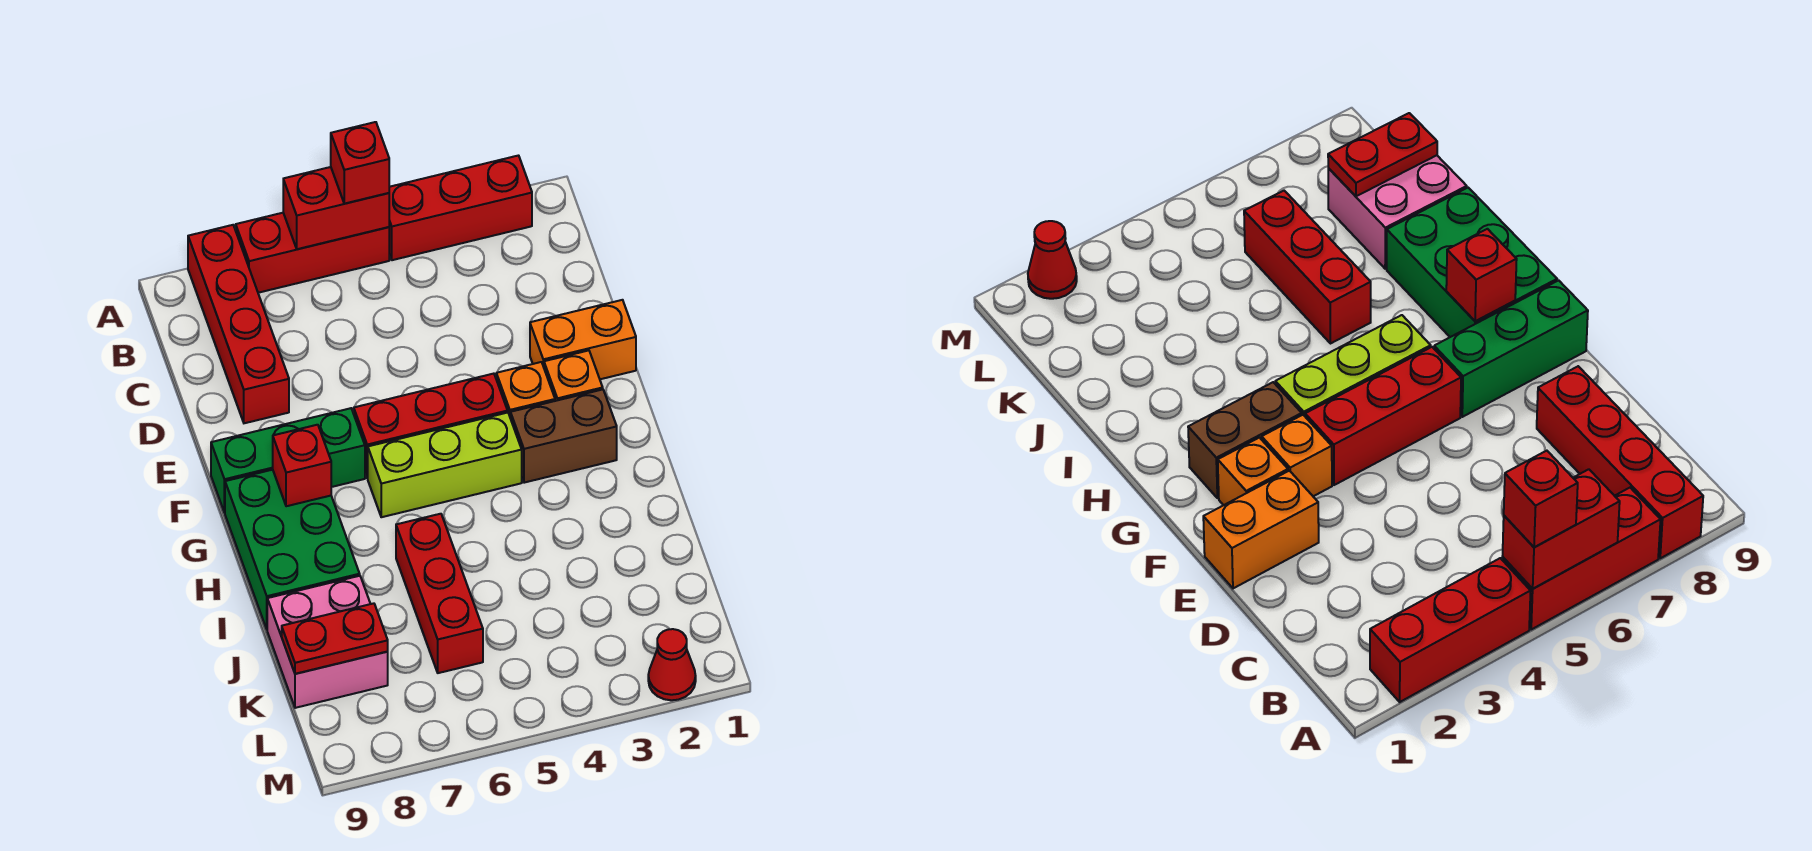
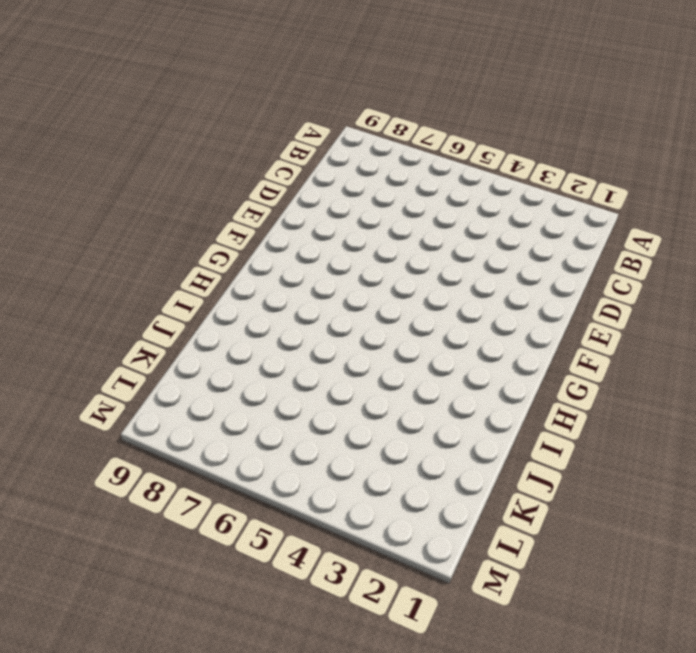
none -> red 1x3 brick [389,156,532,260]
none -> red 1x3 brick [236,213,389,293]
none -> red 1x4 brick [188,225,289,423]

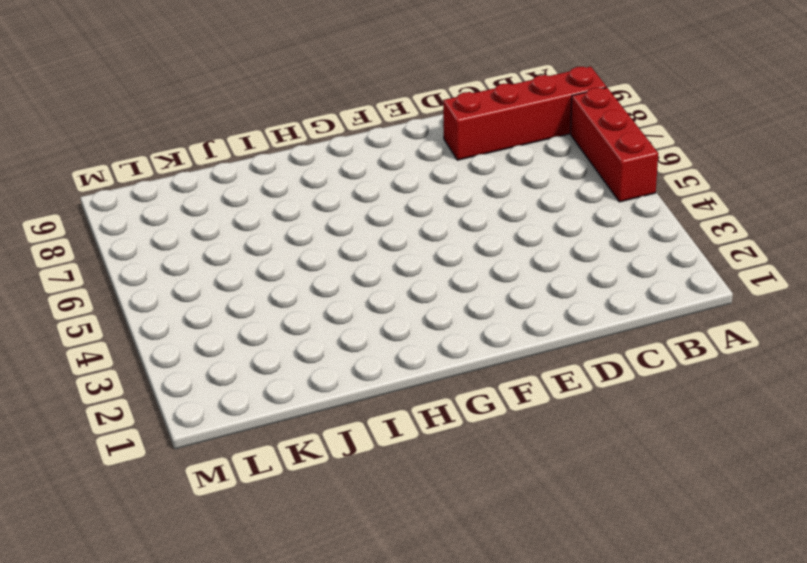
none -> red 1x3 brick [389,156,532,260]
none -> orange 1x2 brick [530,300,636,379]
none -> orange 1x1 brick [544,350,603,401]

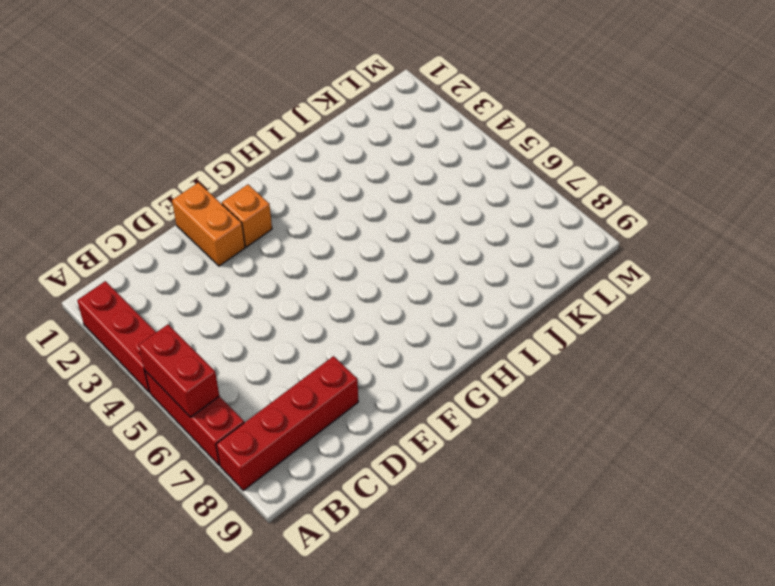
none -> orange 1x1 brick [496,362,555,416]
none -> red 1x3 brick [354,374,508,478]
none -> green 1x3 brick [211,408,365,513]

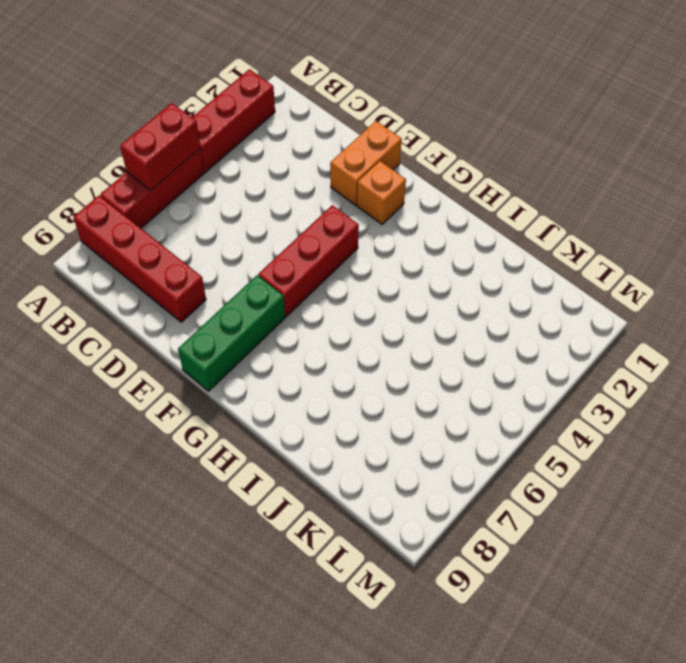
none -> orange 1x1 brick [496,362,555,416]
none -> brown 1x2 brick [510,390,617,483]
none -> lime 1x3 brick [368,413,522,517]

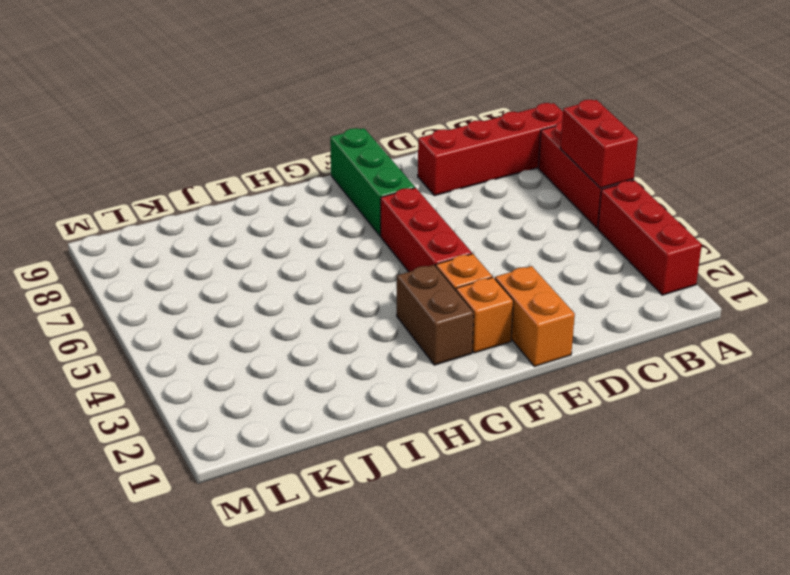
none -> lime 1x3 brick [368,413,522,517]
none -> green 2x3 brick [225,470,360,629]
none -> red 1x3 brick [396,514,483,673]

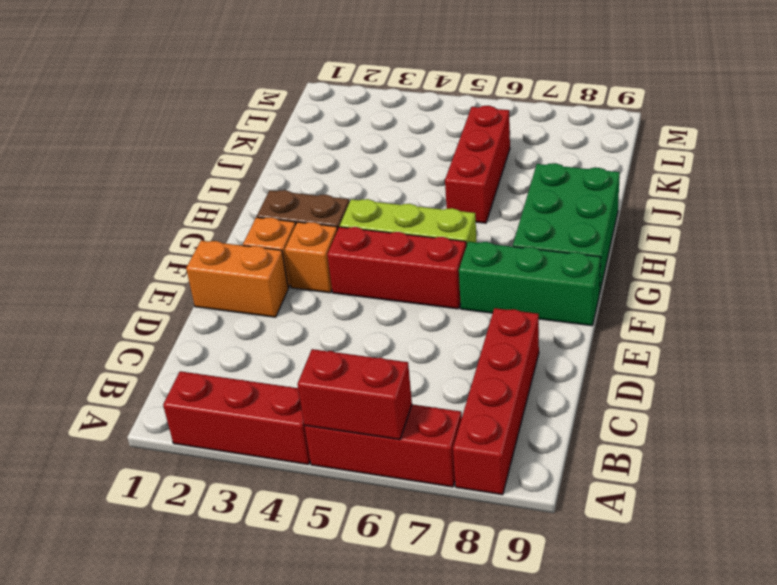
none -> pink 2x2 brick [267,576,388,708]
none -> red 1x1 cone [648,629,696,700]
none -> red 1x1 brick [273,425,331,506]

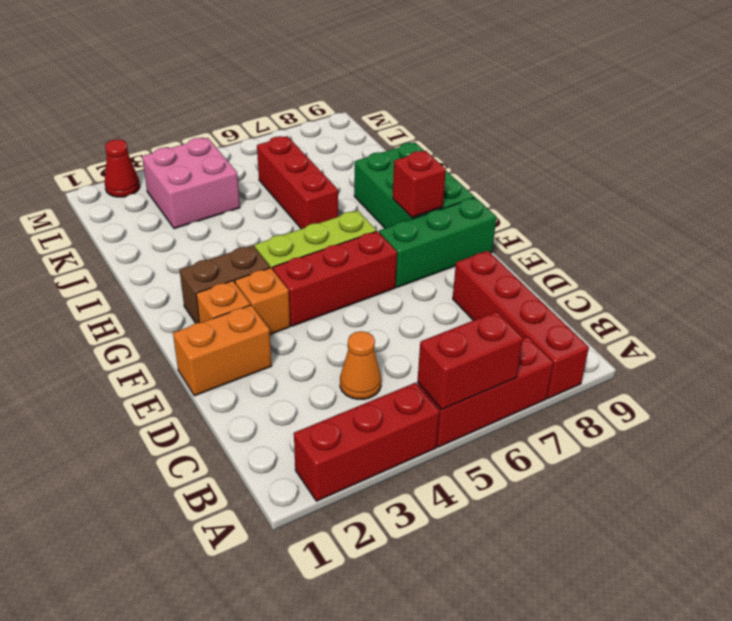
orange 1x1 cone [340,331,381,399] -> none
pink 2x2 brick [142,138,240,229] -> pink 2x2 brick moved to [267,576,388,708]
none -> red 1x2 plate [282,603,388,674]
none -> red 1x1 brick [331,122,389,204]

